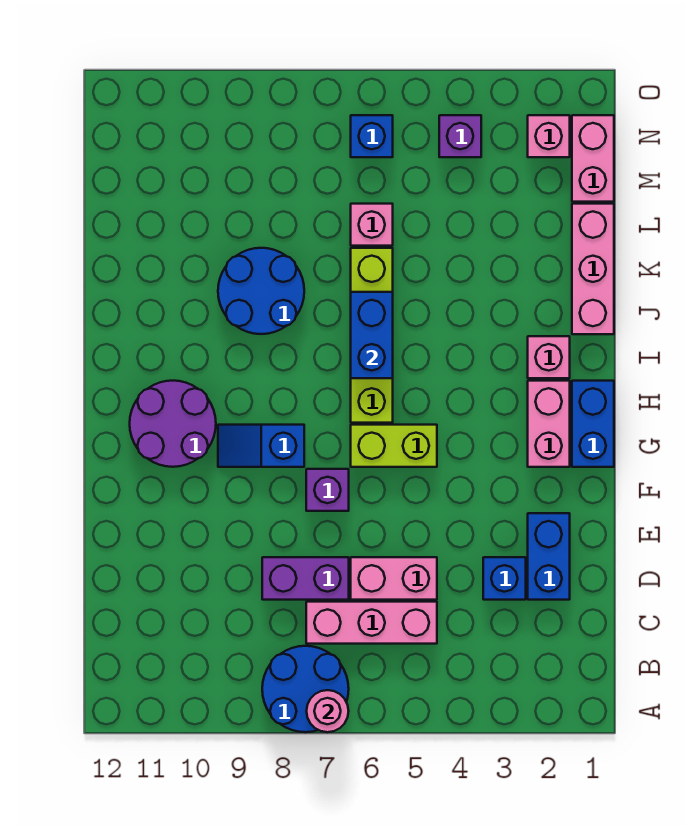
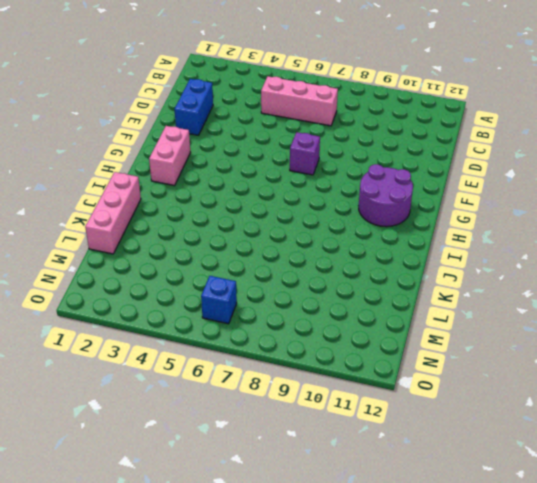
none -> blue 2x2 round brick [262,646,349,732]
none -> blue 1x1 brick [483,557,526,600]
none -> pink 1x2 brick [351,557,437,600]

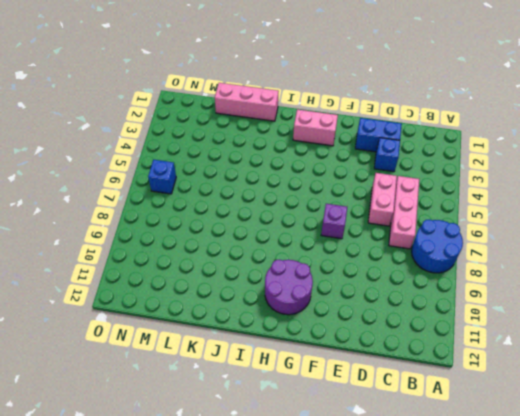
none -> purple 1x2 brick [262,557,349,600]
none -> blue 1x2 brick [572,381,614,467]
none -> lime 1x2 brick [351,425,437,467]

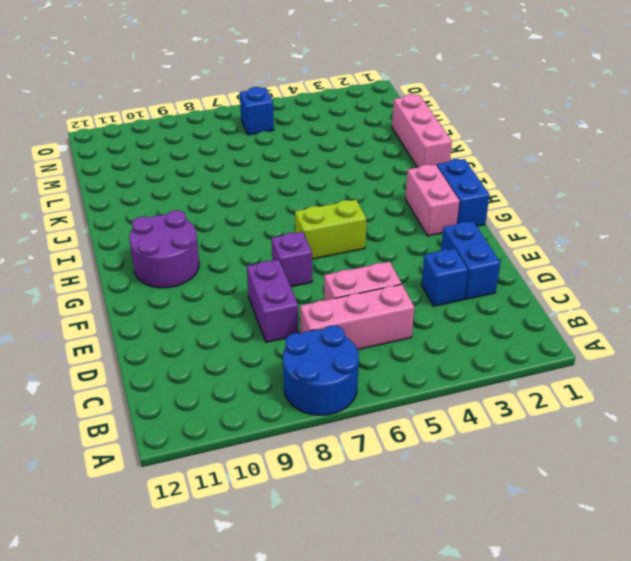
purple 1x2 brick [247,260,299,342] -> purple 1x2 brick turned to [262,557,349,600]
none -> blue 1x2 slope [218,425,304,467]
none -> lime 1x4 brick [351,248,393,423]
none -> pink 1x1 brick [528,336,570,378]

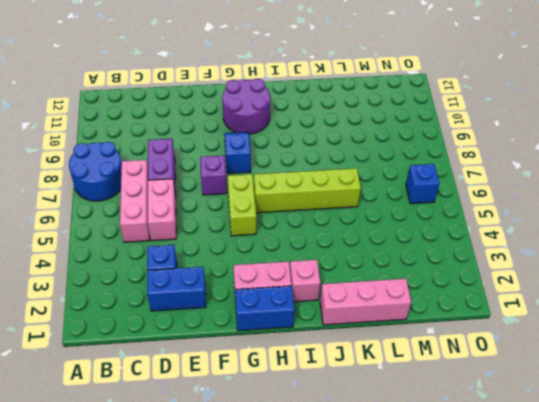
none -> blue 2x2 round brick [218,248,304,334]
none -> pink 1x1 brick [351,204,393,246]
none -> pink 1x2 brick [572,115,614,202]

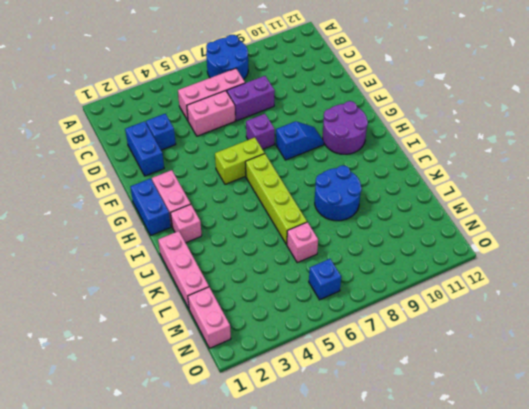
none -> pink 1x1 brick [528,115,570,157]
none -> purple 1x1 brick [439,115,481,157]
none -> pink 1x1 round brick [307,690,349,732]

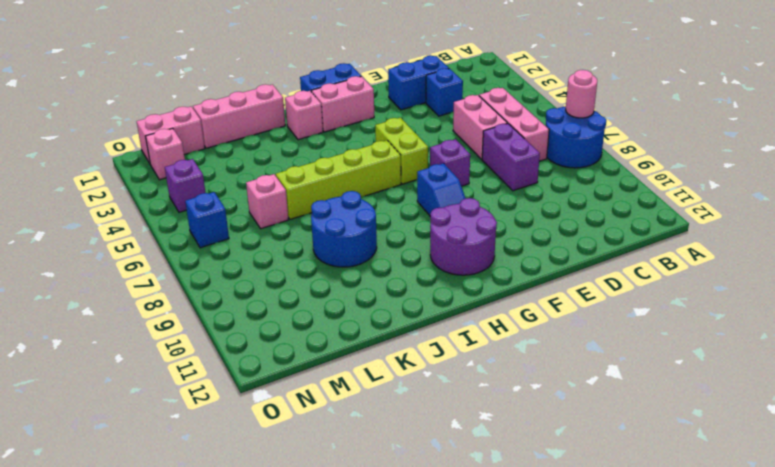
none -> blue 1x2 brick [351,292,393,378]

